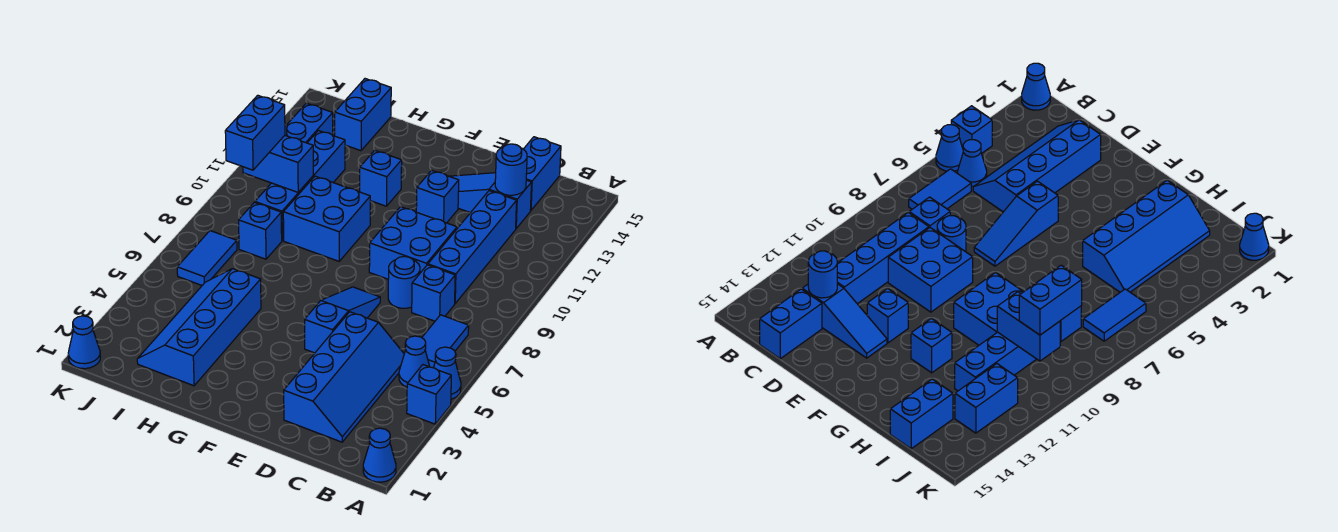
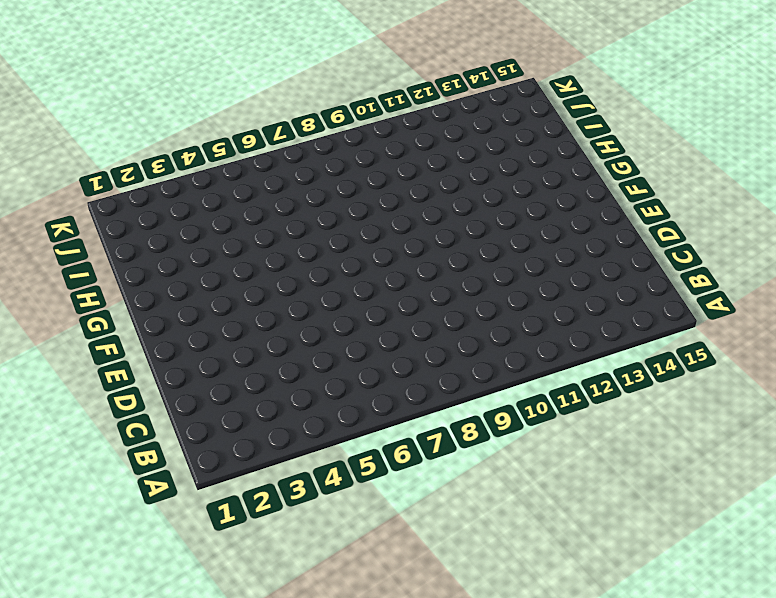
none -> blue 1x1 cone [363,428,396,482]
none -> blue 1x1 brick [407,365,451,424]
none -> blue 1x1 cone [434,347,461,399]

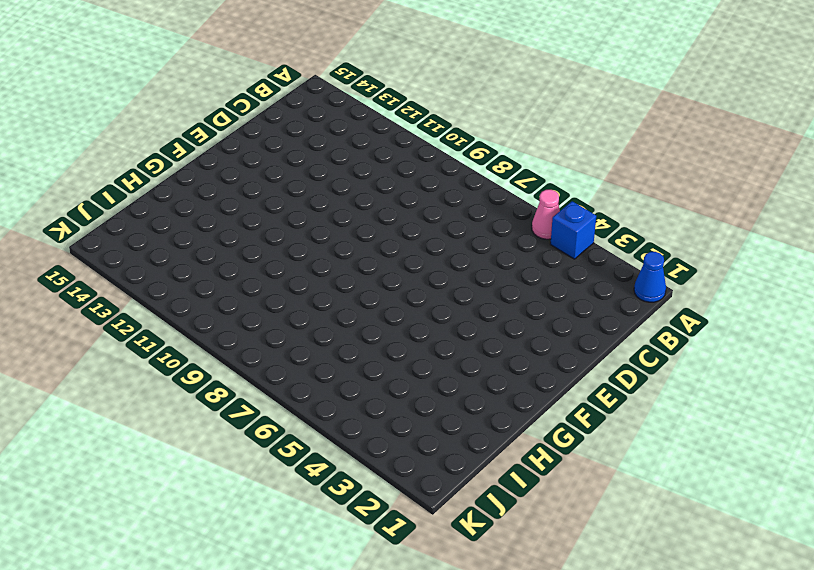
pink 1x1 cone [532,190,560,239] -> blue 1x1 cone [434,347,461,399]
none -> blue 1x1 cone [399,336,430,387]
none -> blue 1x2 tile [422,315,469,368]
none -> blue 2x4 slope [284,312,404,442]

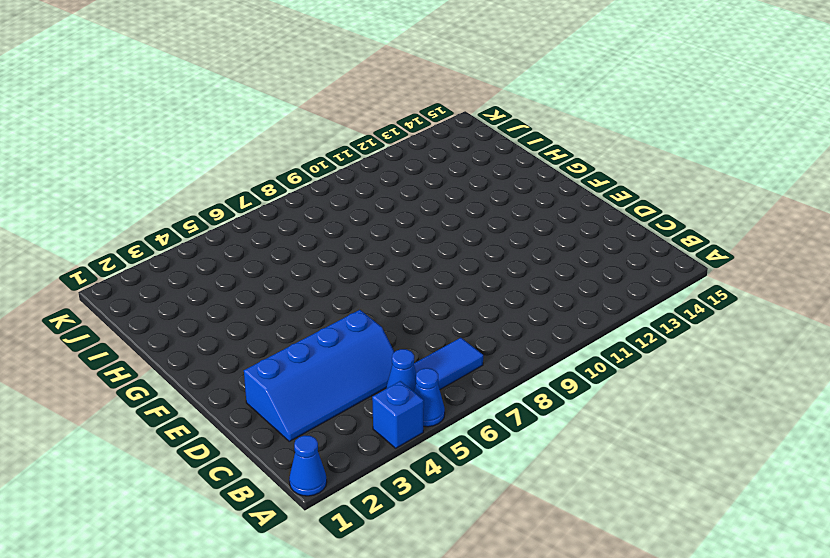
none -> blue 1x1 brick [412,265,455,321]
none -> blue 1x4 brick [428,191,517,303]
none -> blue 1x3 slope [449,173,532,229]

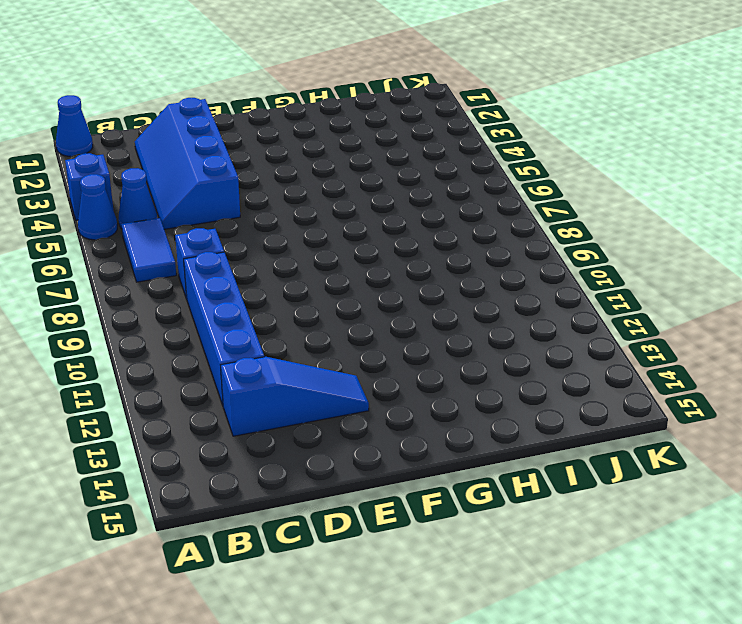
none -> blue 1x2 brick [524,137,561,210]
none -> blue 1x1 round brick [388,256,420,308]
none -> blue 2x2 brick [369,207,457,279]

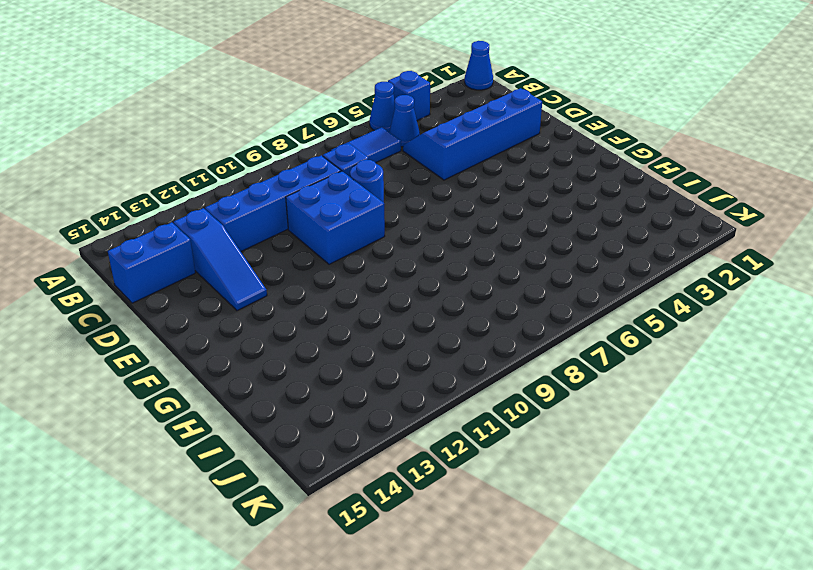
none -> blue 1x3 slope [305,287,380,353]
none -> blue 1x1 brick [416,170,459,223]
none -> blue 2x2 brick [283,176,370,261]

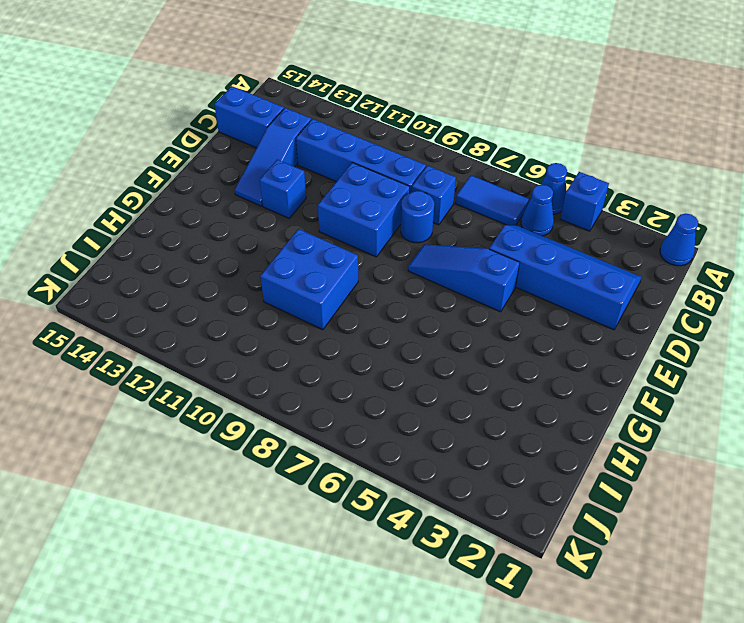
none -> blue 1x1 brick [360,150,402,206]
none -> blue 2x4 slope [137,269,261,386]
none -> blue 1x1 brick [239,202,282,259]

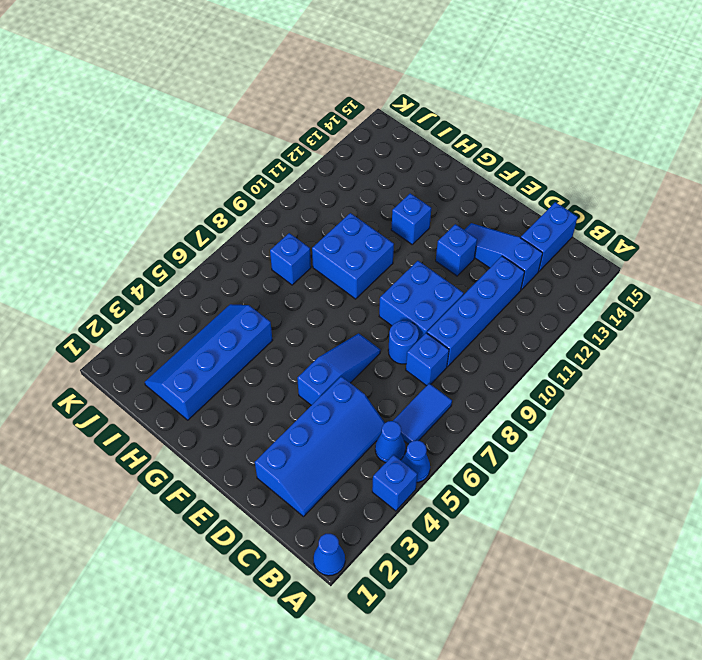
none -> blue 1x4 brick [255,131,345,240]
none -> blue 1x2 brick [335,79,391,151]
none -> blue 1x2 tile [177,231,237,285]

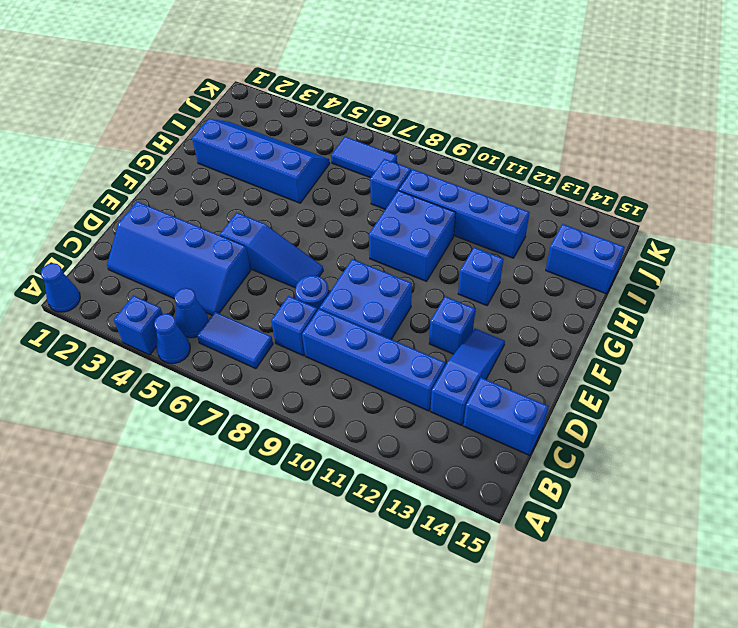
none -> blue 1x2 brick [285,103,333,143]
none -> blue 1x1 cone [68,316,100,369]
none -> blue 1x1 round brick [495,144,527,195]

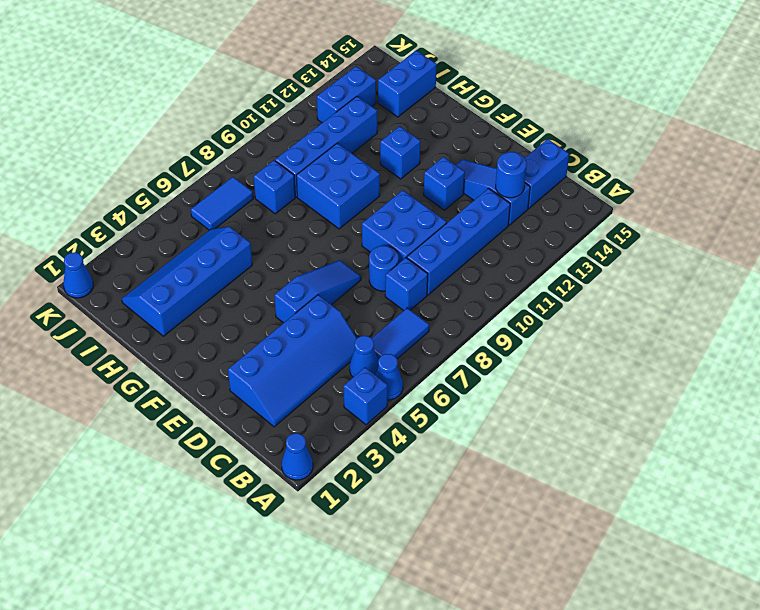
none -> blue 1x2 brick [243,136,313,192]
none -> blue 1x2 brick [225,95,285,170]

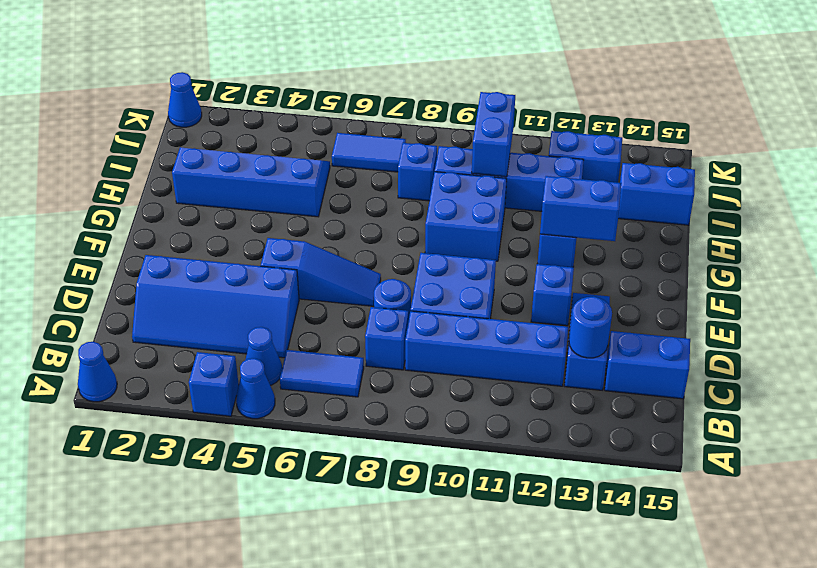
blue 1x2 brick [540,176,621,241] -> blue 1x2 brick moved to [225,95,285,170]

